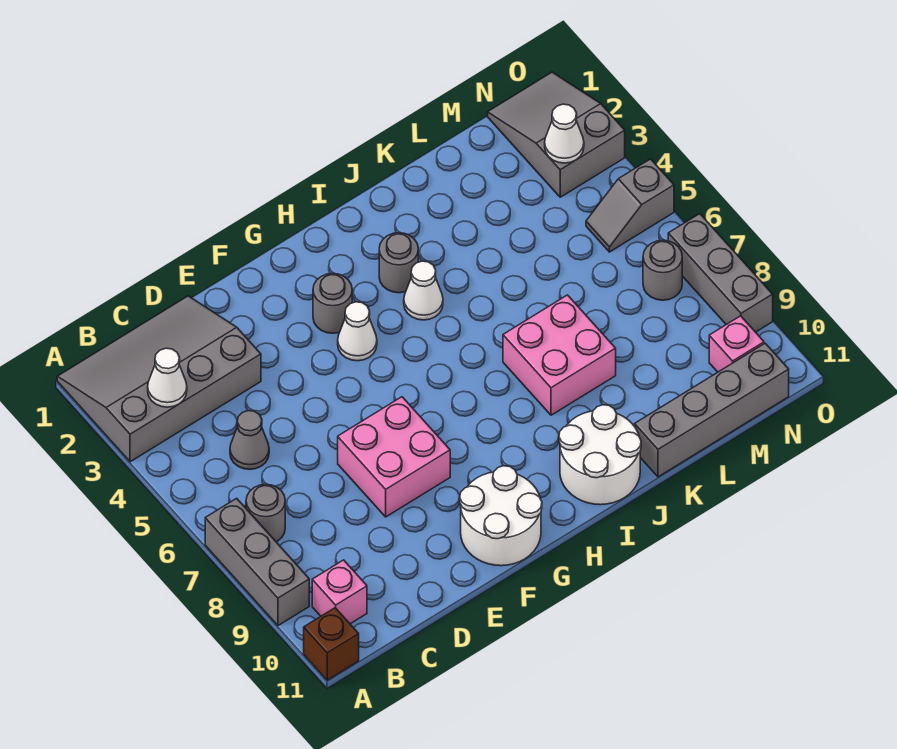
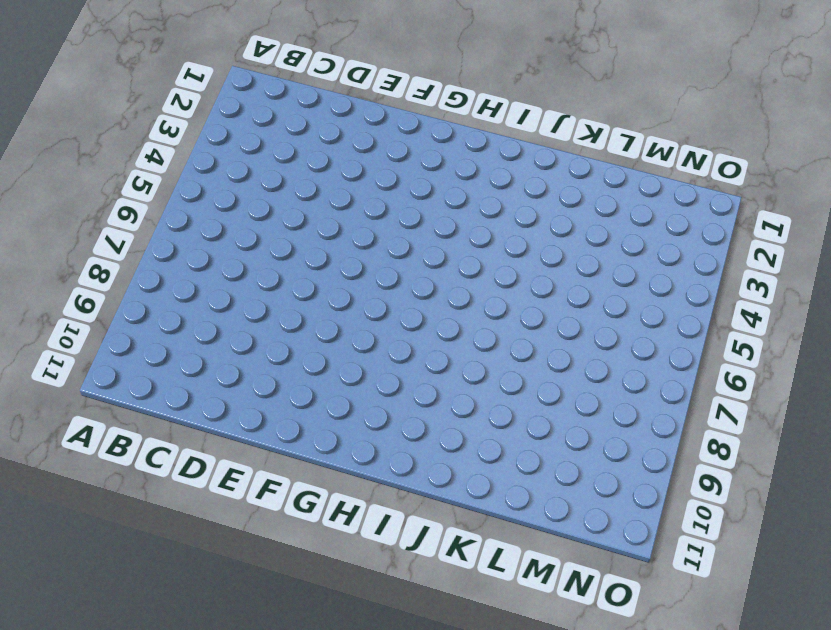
none -> grey 3x4 slope [57,296,261,462]
none -> grey 1x3 brick [205,498,309,626]
none -> brown 1x1 brick [304,608,359,680]

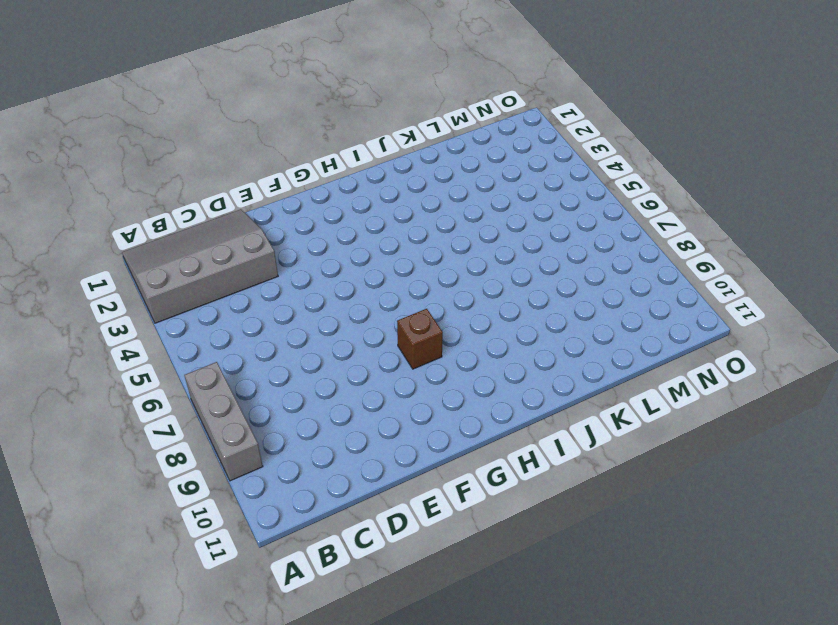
brown 1x1 brick [397,309,443,369] -> brown 1x1 brick moved to [304,608,359,680]
none -> grey 1x1 round brick [246,484,285,542]
none -> pink 1x1 brick [312,560,367,624]
none -> grey 1x1 cone [230,411,269,469]

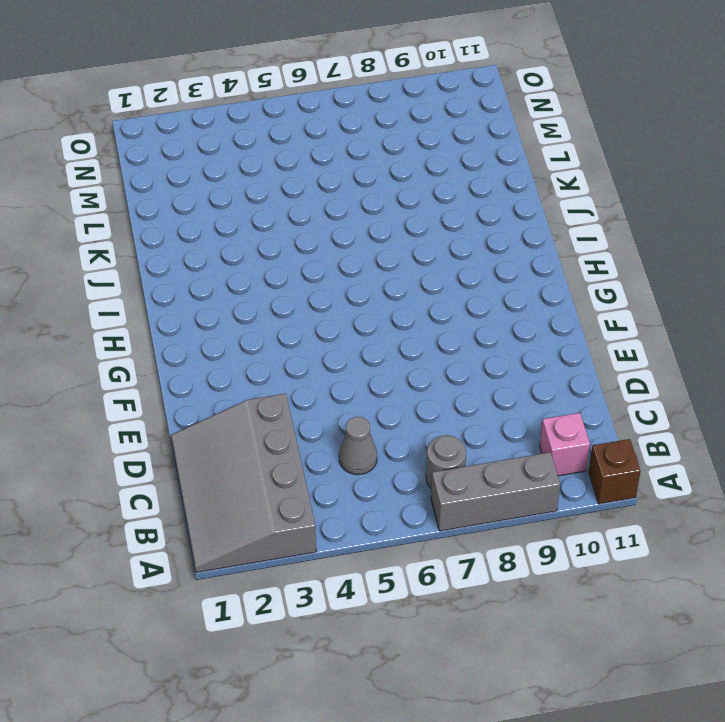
none -> pink 2x2 brick [338,397,450,517]
none -> white 2x2 round brick [460,466,542,566]
none -> grey 1x1 round brick [313,273,352,333]

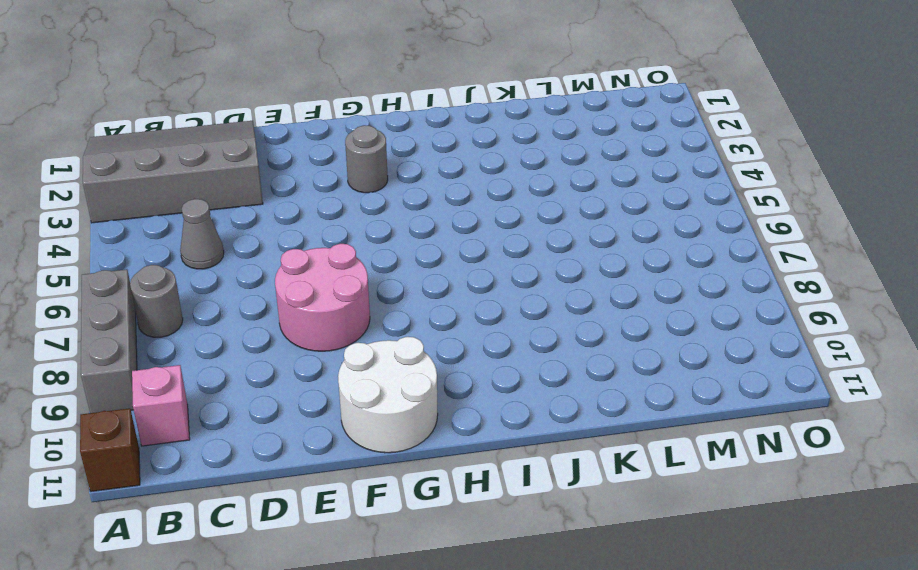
pink 2x2 round brick [275,244,370,351] -> pink 2x2 brick [338,397,450,517]
none -> white 1x1 cone [338,302,377,361]
none -> grey 1x1 round brick [379,233,418,293]
none -> white 1x1 cone [404,261,443,320]

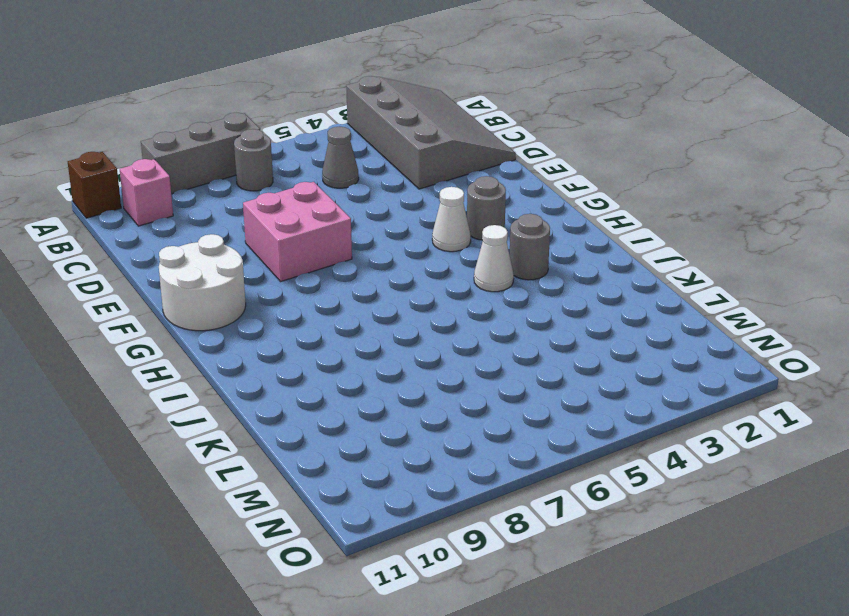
none -> white 2x2 round brick [559,405,641,505]
none -> pink 2x2 brick [503,295,616,415]
none -> grey 1x4 brick [635,343,789,477]

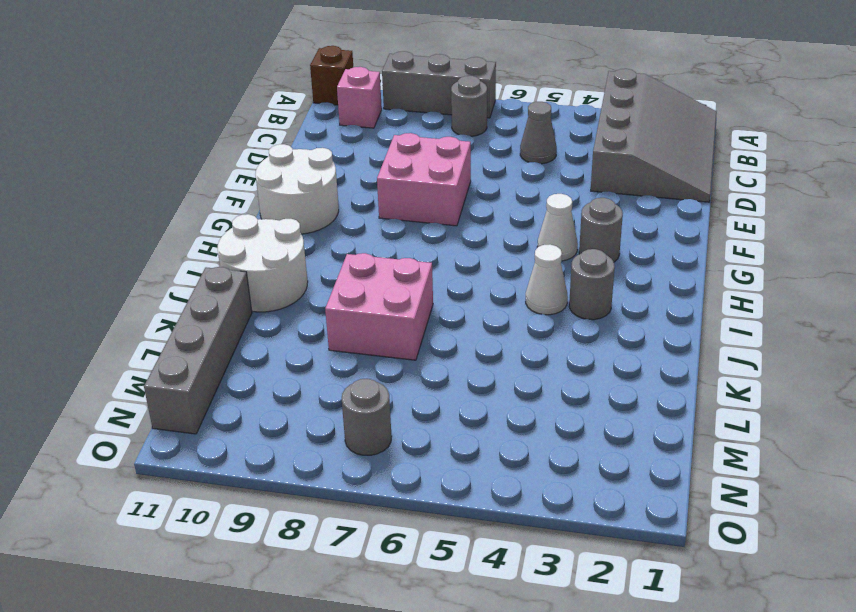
none -> grey 2x3 slope [488,72,625,197]
none -> grey 1x2 slope [586,159,674,252]
none -> pink 1x1 brick [709,316,764,372]

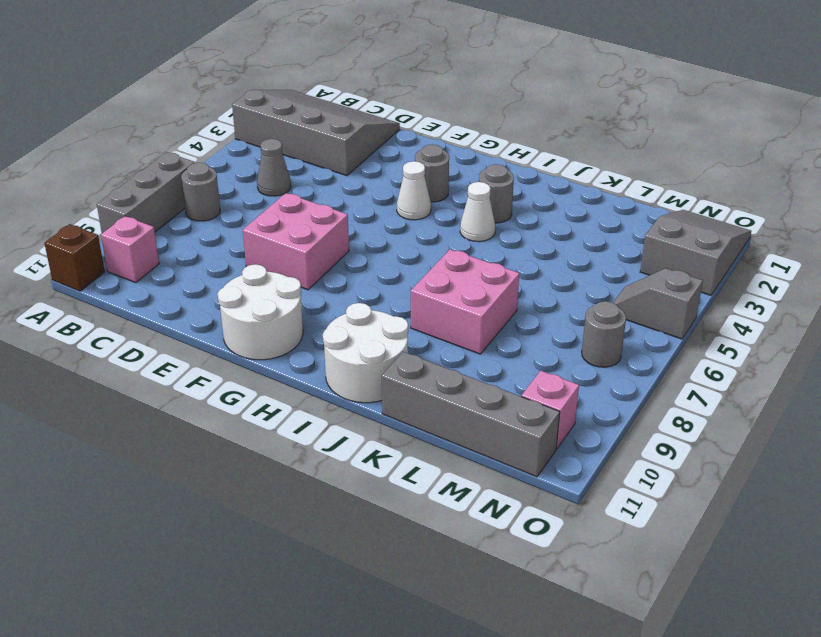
none -> grey 1x3 brick [668,214,773,332]
none -> white 1x1 cone [148,348,187,407]
none -> white 1x1 cone [545,104,584,163]

